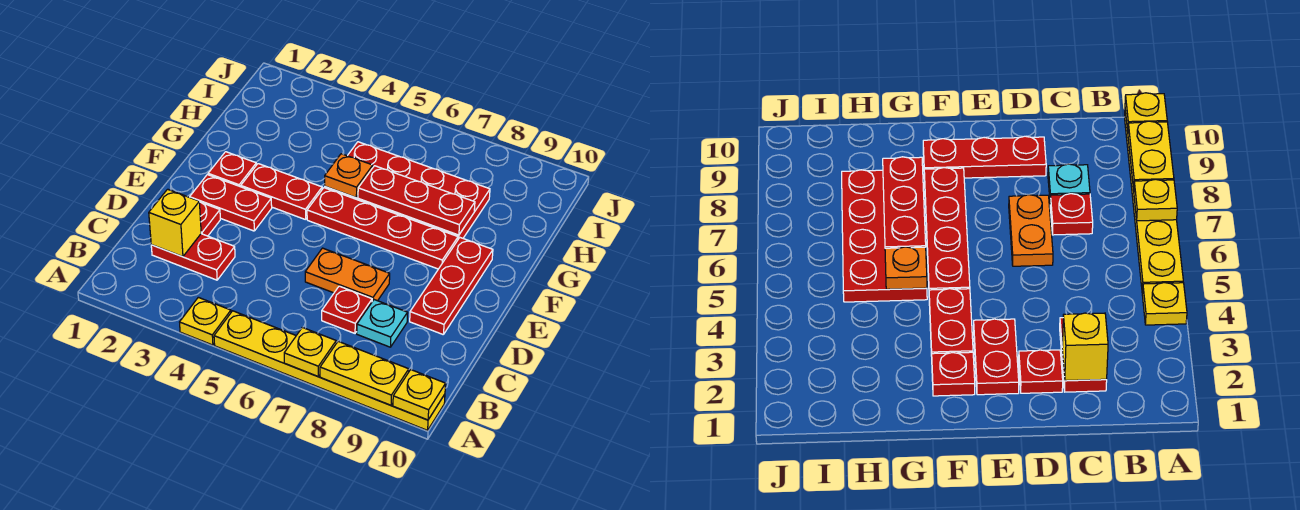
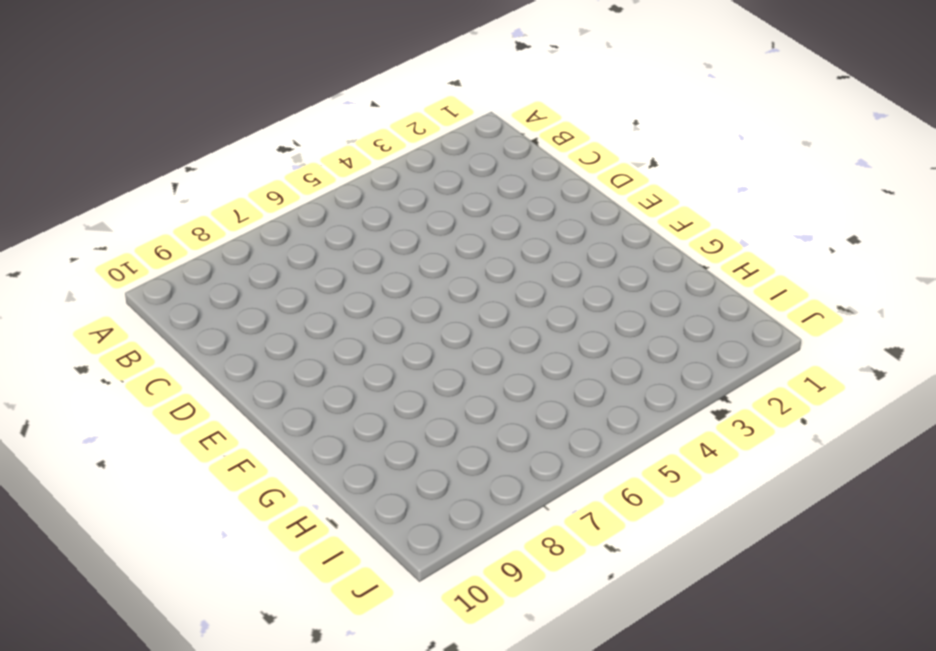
none -> yellow 1x1 plate [180,297,231,345]
none -> yellow 1x6 plate [214,311,445,430]
none -> red 1x2 plate [151,234,235,280]

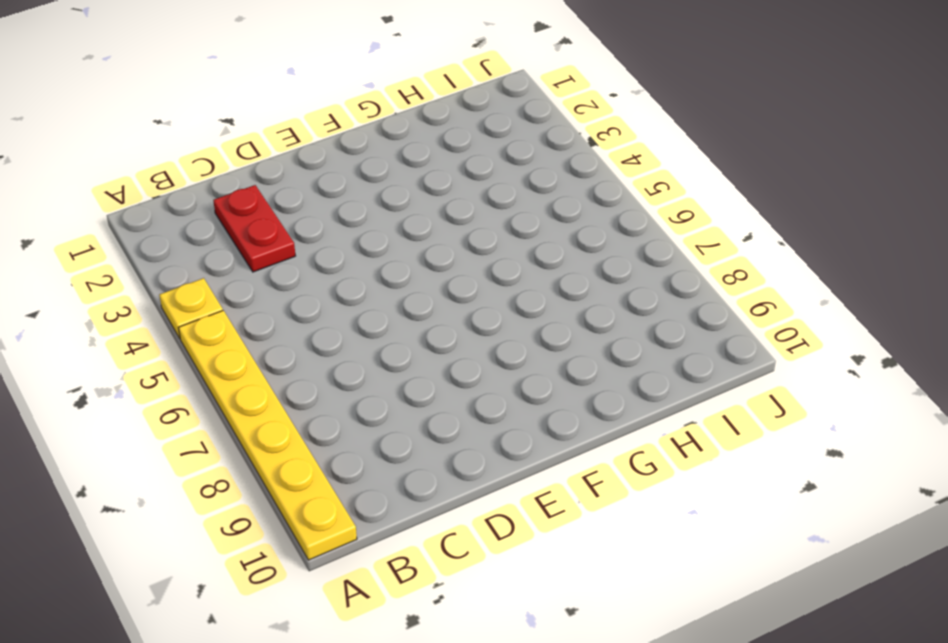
none -> red 1x1 plate [322,286,372,333]
none -> cyan 1x1 plate [357,300,407,347]
none -> red 1x1 plate [199,202,220,236]

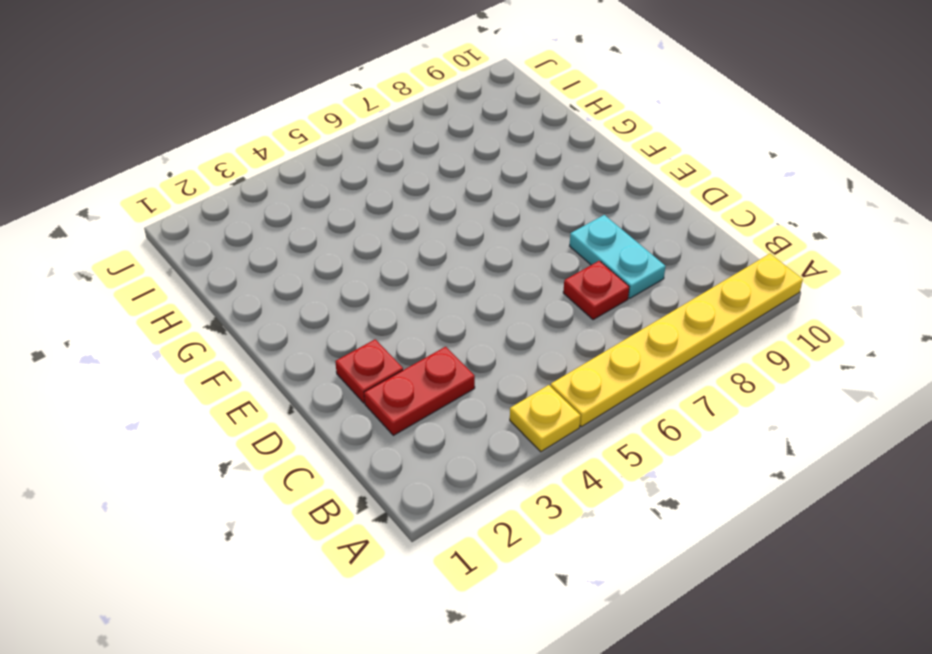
cyan 1x2 plate [570,215,666,298] -> cyan 1x1 plate [357,300,407,347]
none -> orange 1x2 plate [305,248,390,301]
none -> red 1x3 plate [410,238,493,335]
none -> red 1x2 plate [190,175,272,231]

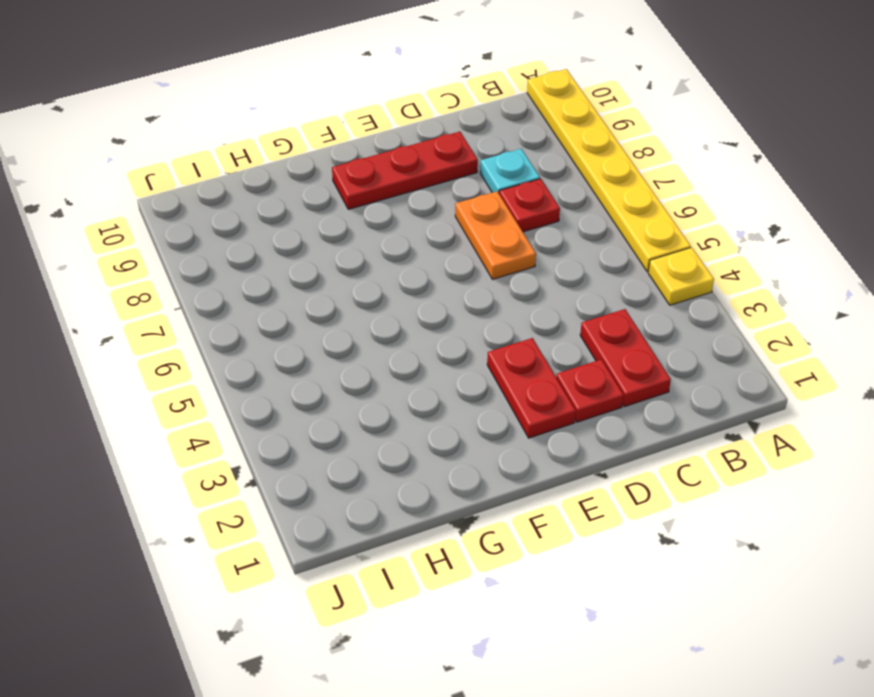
none -> red 1x1 plate [208,152,256,187]
none -> red 1x2 plate [241,164,322,220]
none -> red 1x4 plate [307,188,458,269]

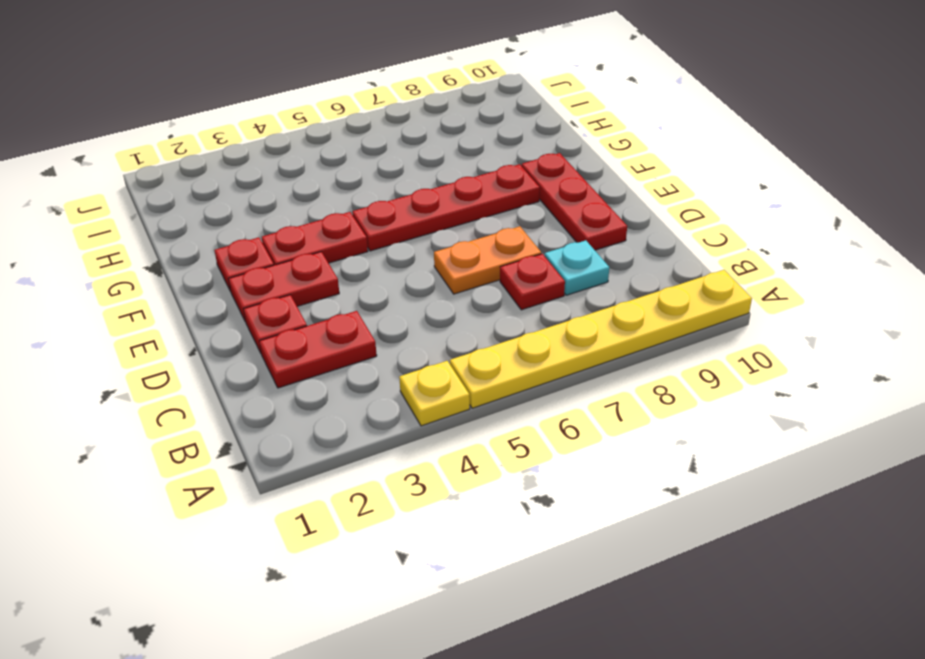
none -> red 2x4 plate [325,142,490,239]
none -> yellow 1x1 plate [284,327,336,376]
none -> yellow 1x2 plate [320,341,409,405]

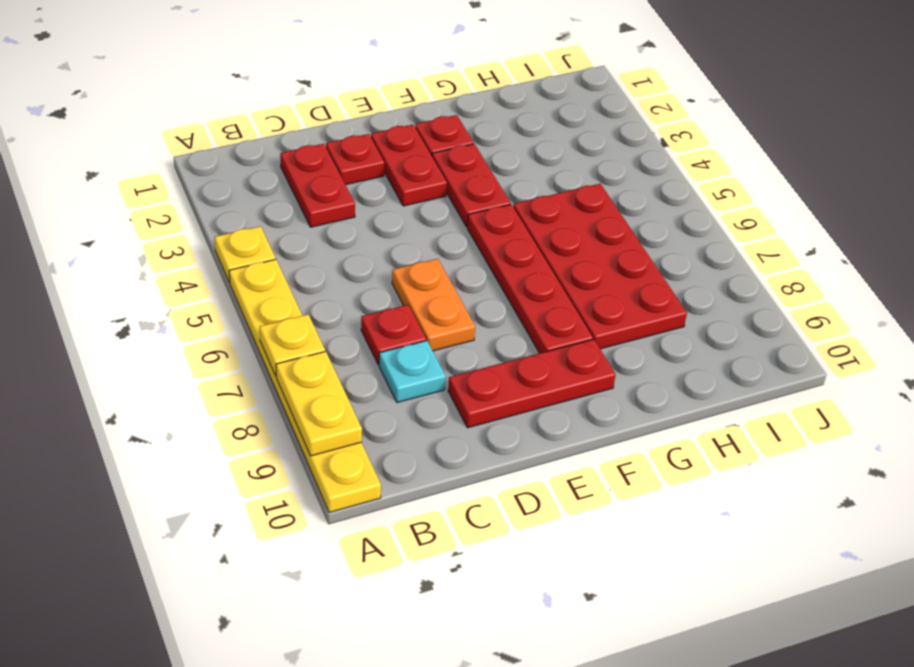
none -> yellow 1x1 plate [393,370,446,420]
none -> yellow 1x1 brick [149,189,201,257]
none -> orange 1x1 plate [325,154,373,197]

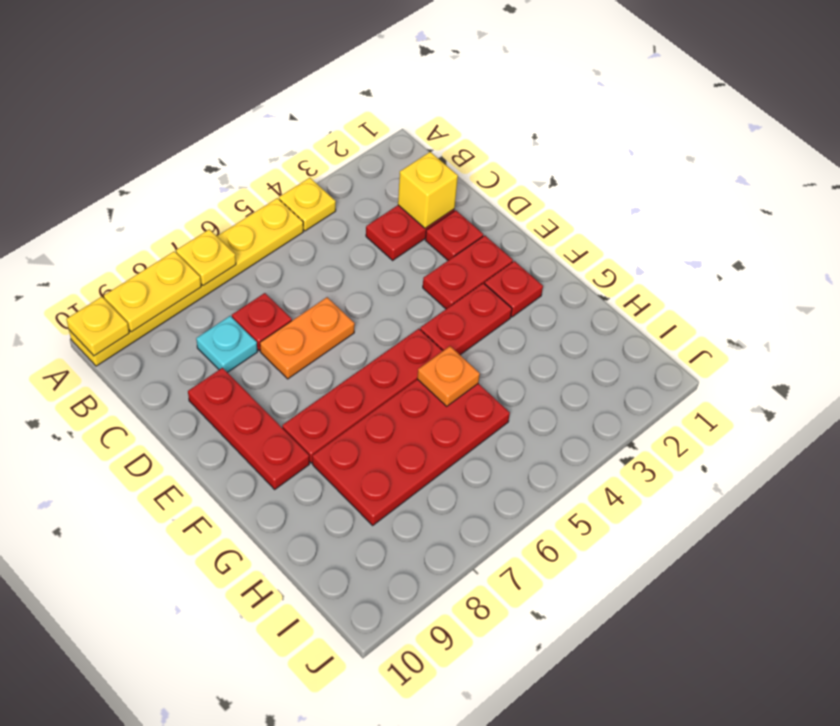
none -> red 1x3 plate [358,166,475,235]

